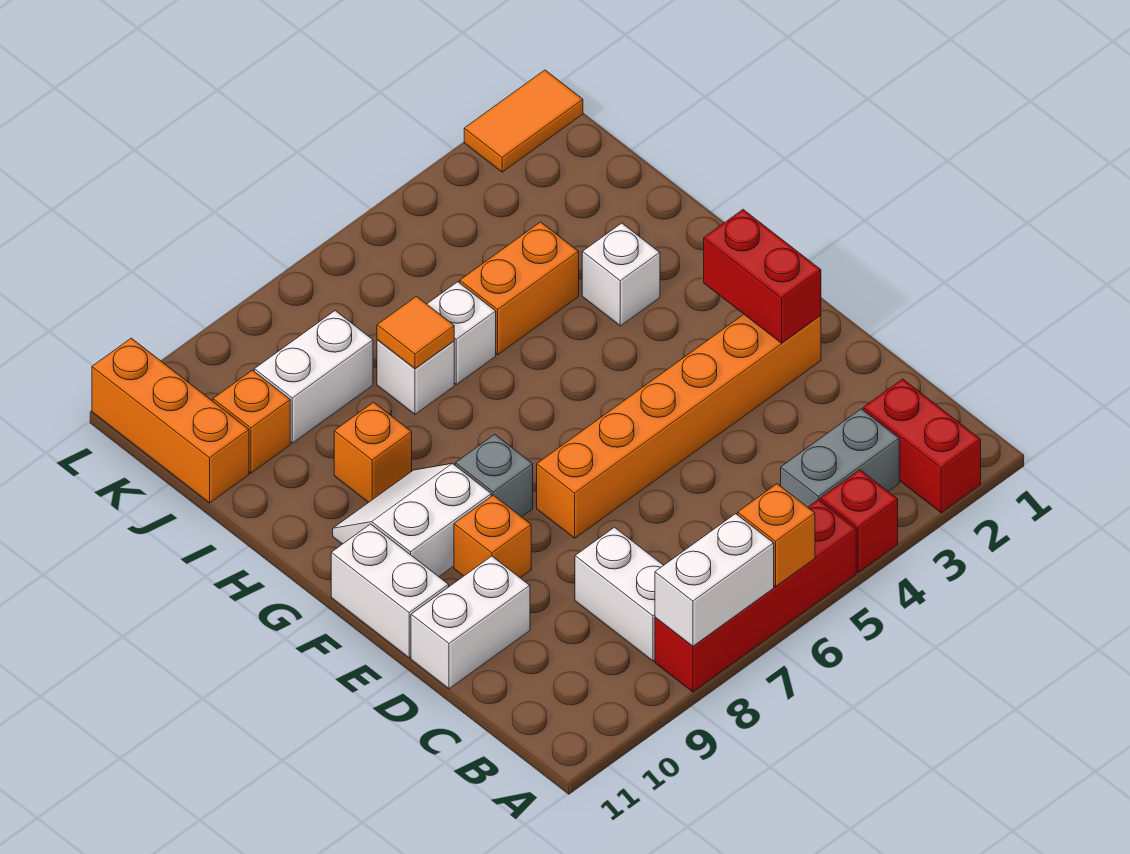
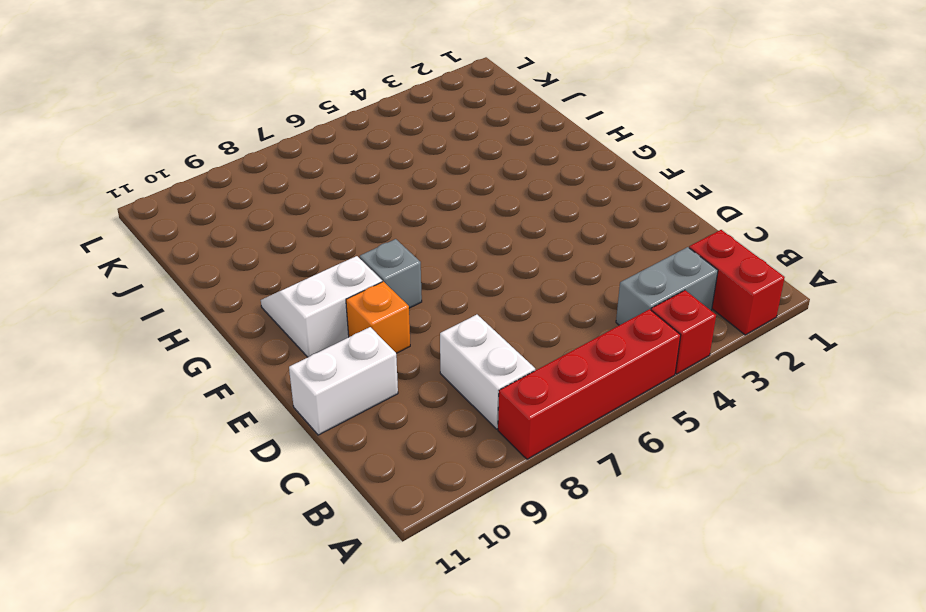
none -> orange 1x6 brick [537,314,821,538]
none -> white 1x2 brick [331,524,449,658]
none -> white 1x1 brick [582,223,660,326]

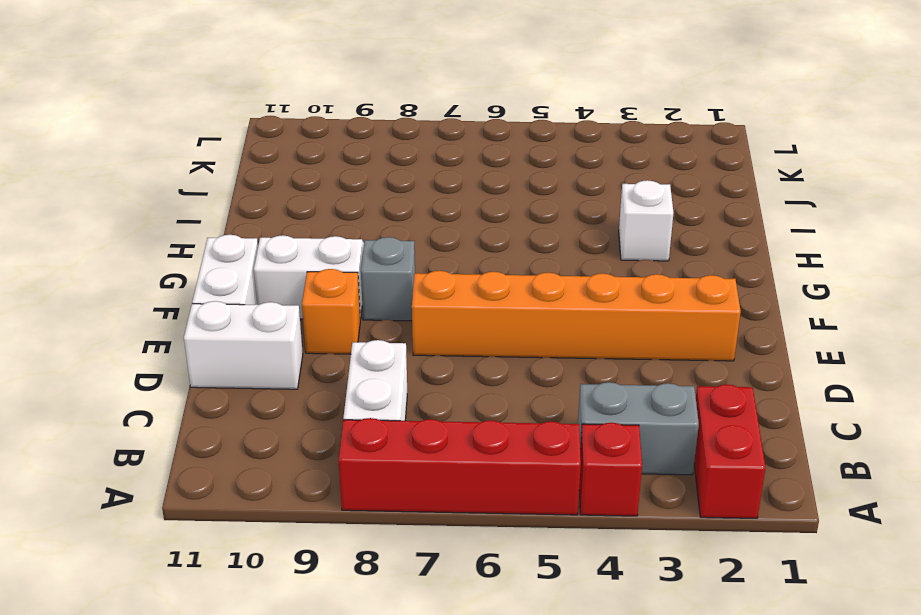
none -> orange 1x1 brick [334,402,412,503]
none -> orange 1x2 brick [460,222,579,355]
none -> white 1x1 brick [427,282,496,385]

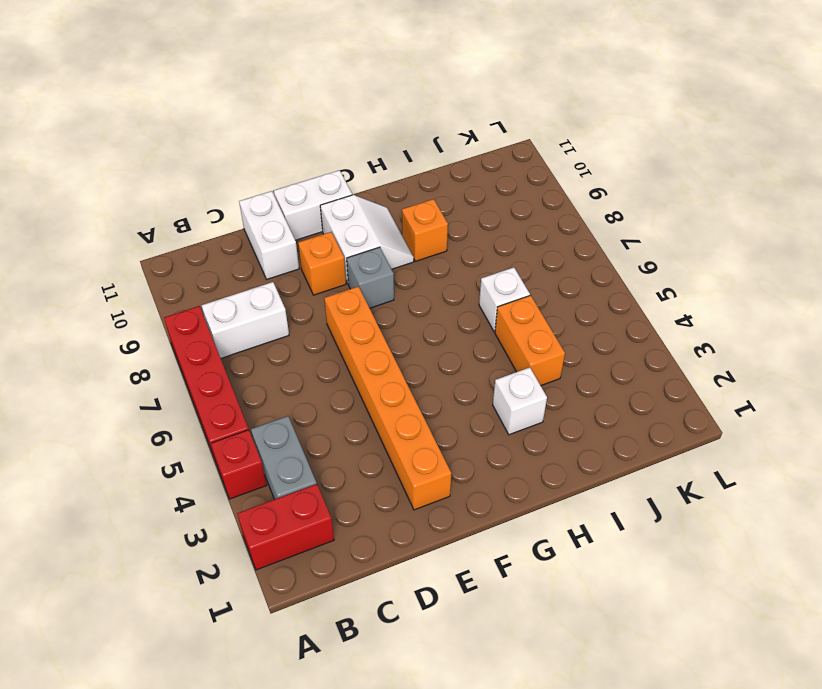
none -> white 1x1 brick [377,340,454,414]
none -> white 1x2 brick [254,311,373,443]
none -> orange 1x1 brick [213,370,290,473]

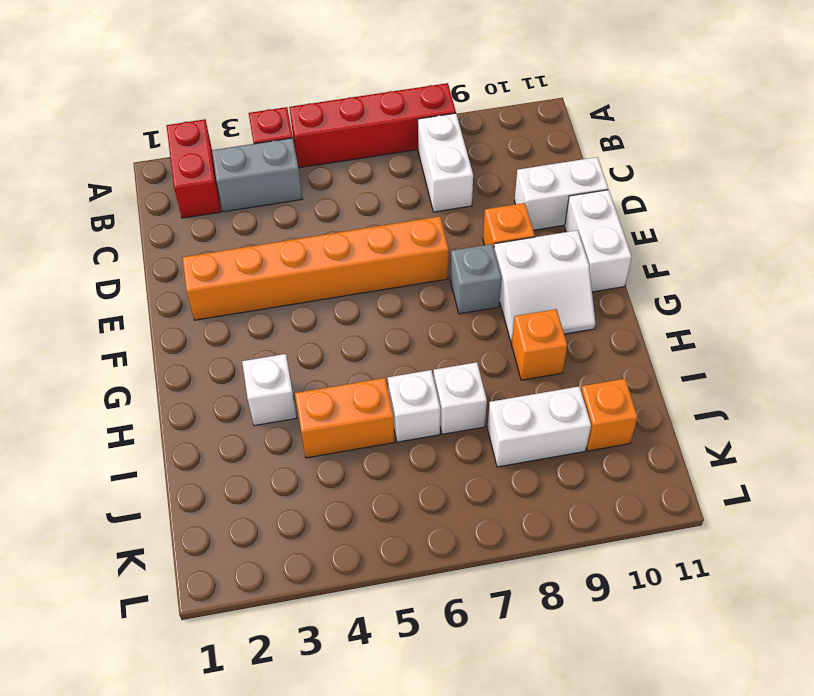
none -> orange 1x3 brick [92,338,249,503]
none -> orange 1x2 tile [464,70,583,172]
none -> orange 1x1 brick [738,484,815,586]

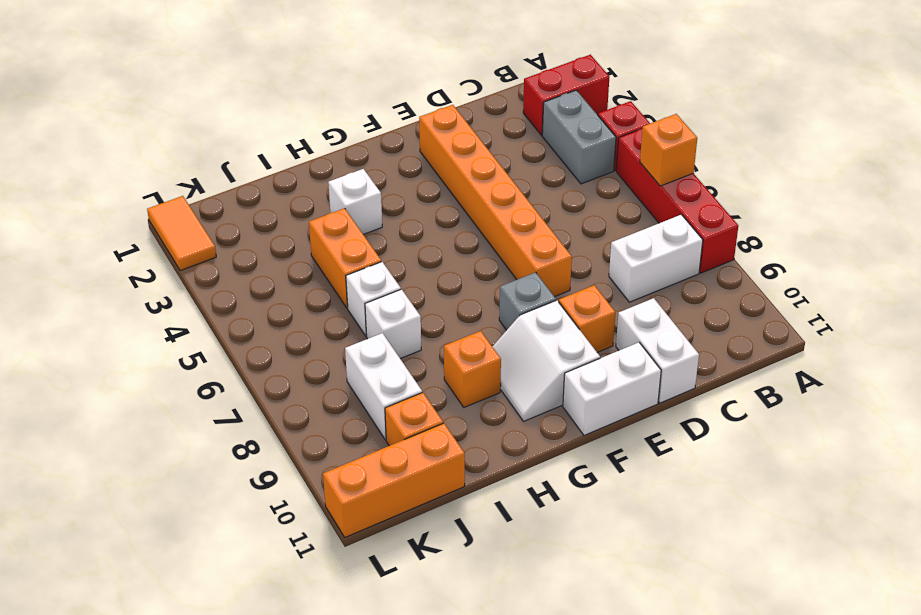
none -> white 1x2 brick [655,514,774,646]
none -> red 1x2 brick [704,210,821,343]
none -> orange 1x1 tile [377,296,454,369]

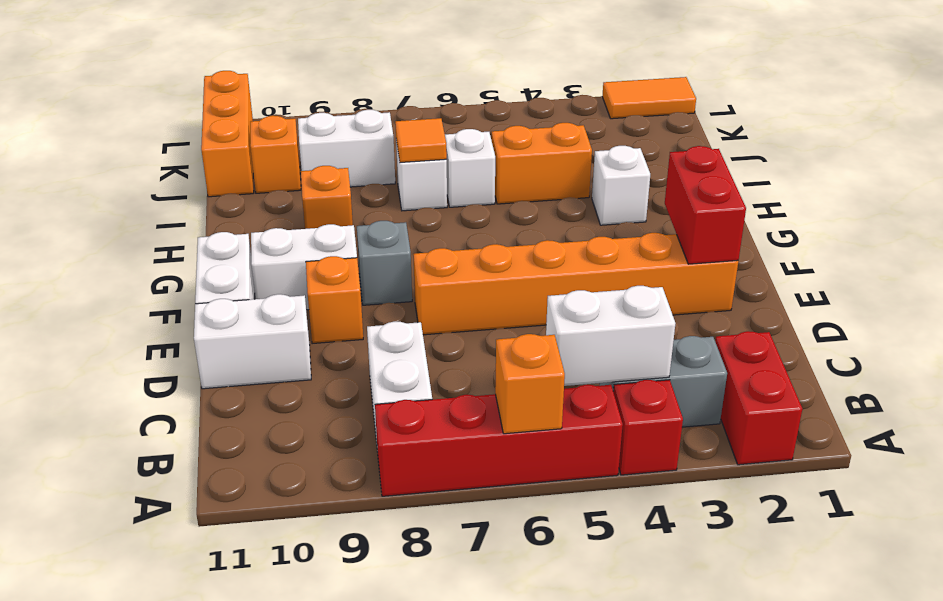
white 1x2 brick [546,286,676,386] -> white 1x2 brick moved to [655,514,774,646]

